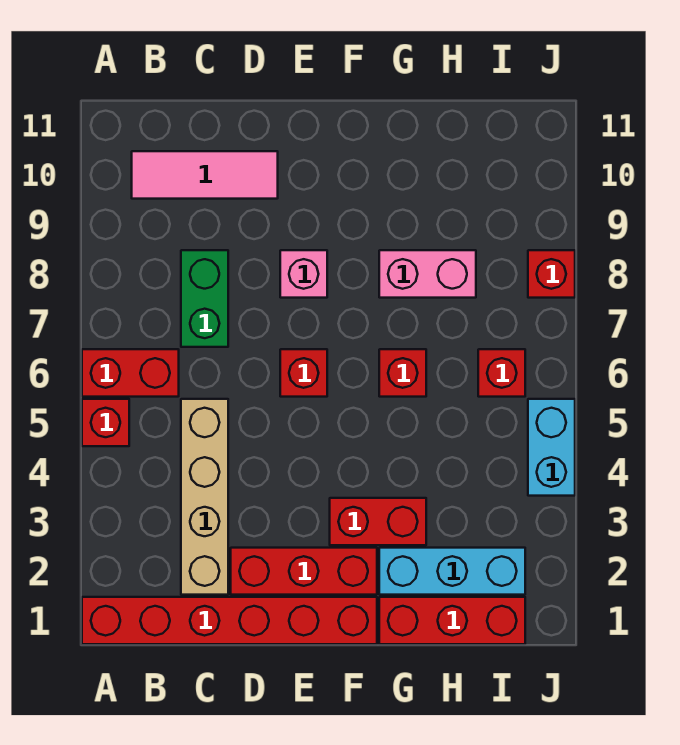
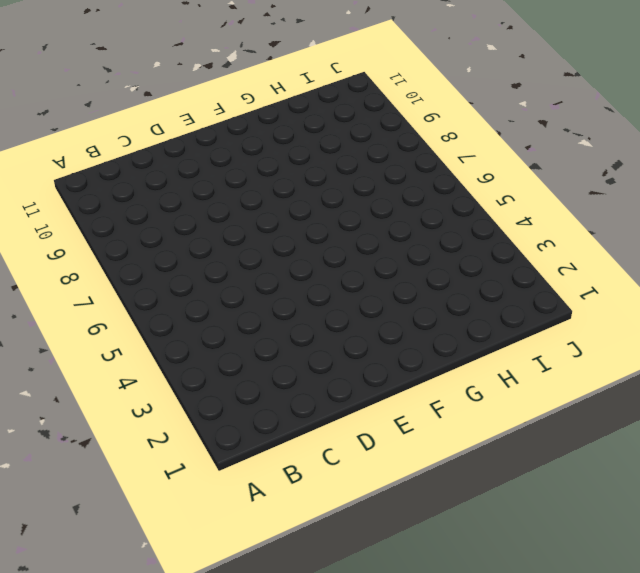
none -> red 1x6 brick [82,597,377,644]
none -> red 1x1 brick [82,399,129,446]
none -> red 1x2 brick [82,349,179,397]

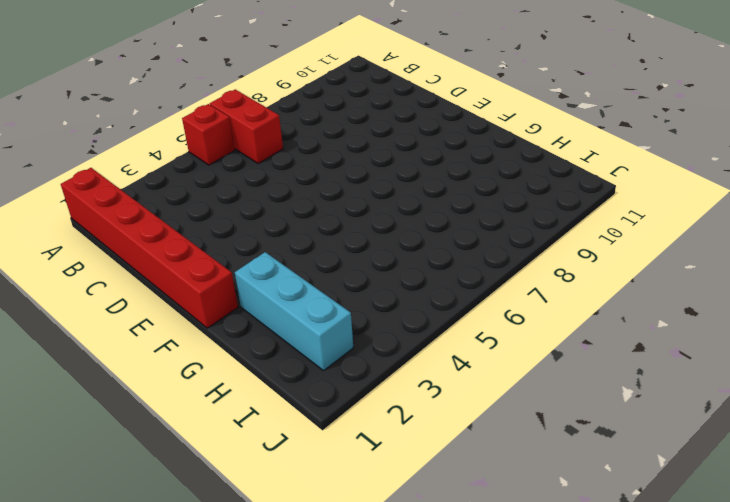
none -> pink 1x3 tile [132,151,278,199]
none -> tan 1x4 brick [181,399,228,595]
none -> green 1x2 brick [181,250,228,347]

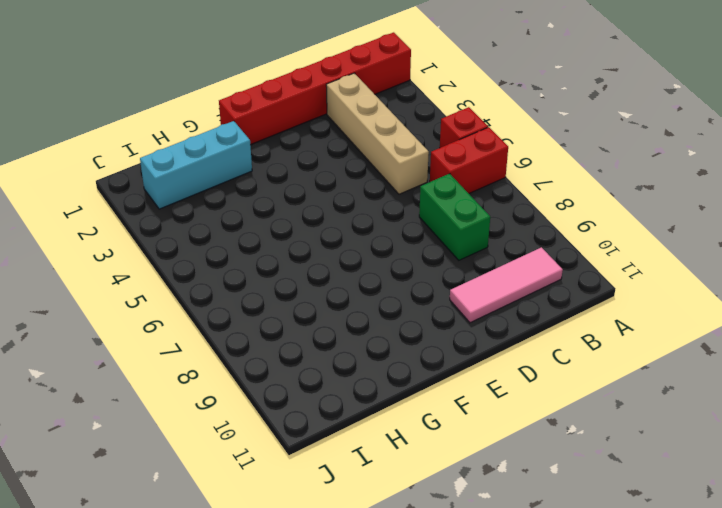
none -> red 1x3 brick [231,548,377,595]
none -> red 1x1 brick [280,349,327,397]
none -> pink 1x1 brick [280,250,327,298]

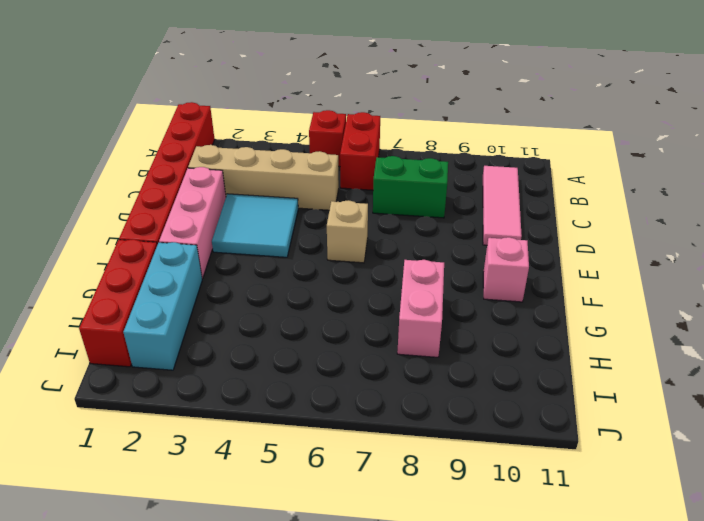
pink 1x3 brick [159,167,226,279] -> red 1x3 brick [231,548,377,595]
cyan 2x2 tile [212,194,298,257] -> none
tan 1x1 brick [327,200,368,263] -> red 1x1 brick [280,349,327,397]
pink 1x1 brick [483,237,529,302] -> pink 1x1 brick moved to [280,250,327,298]
none -> red 1x2 brick [330,498,426,545]
none -> red 1x1 brick [379,349,426,397]
none -> red 1x1 brick [478,349,525,397]

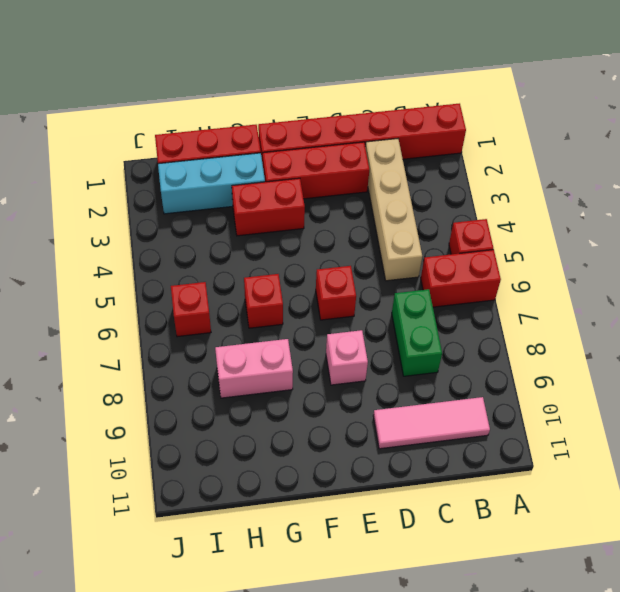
none -> cyan 1x2 brick [528,399,575,496]
none -> red 1x1 brick [528,250,575,298]

